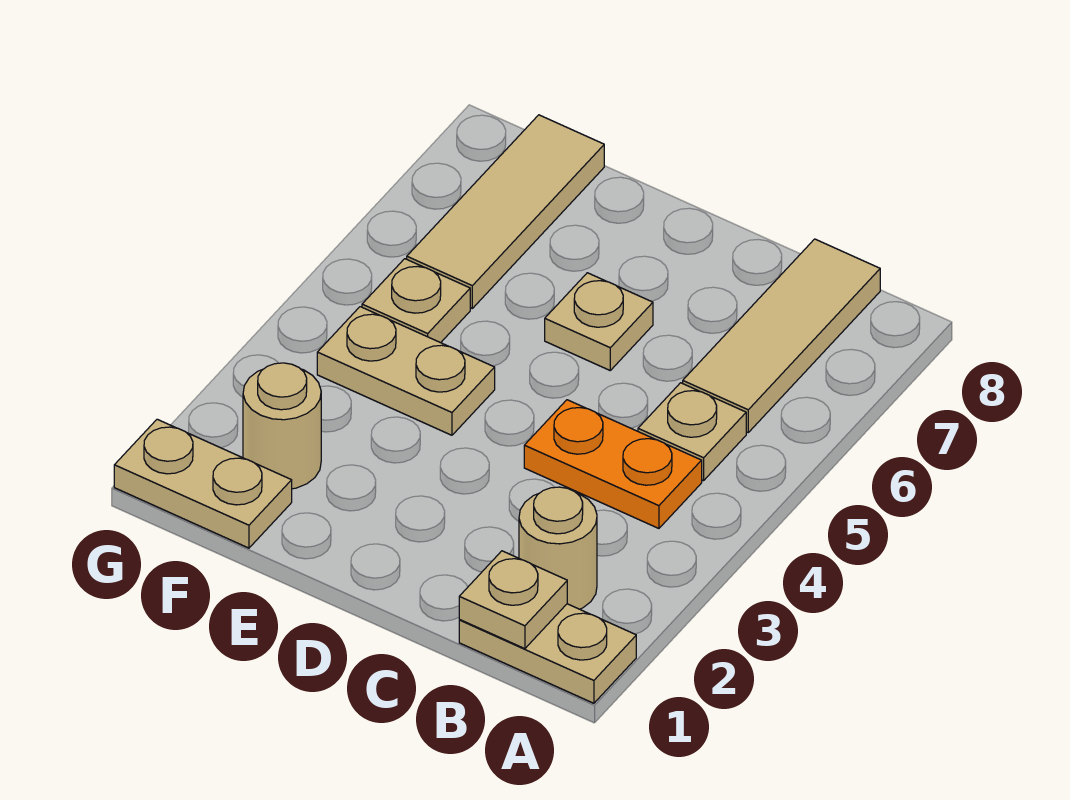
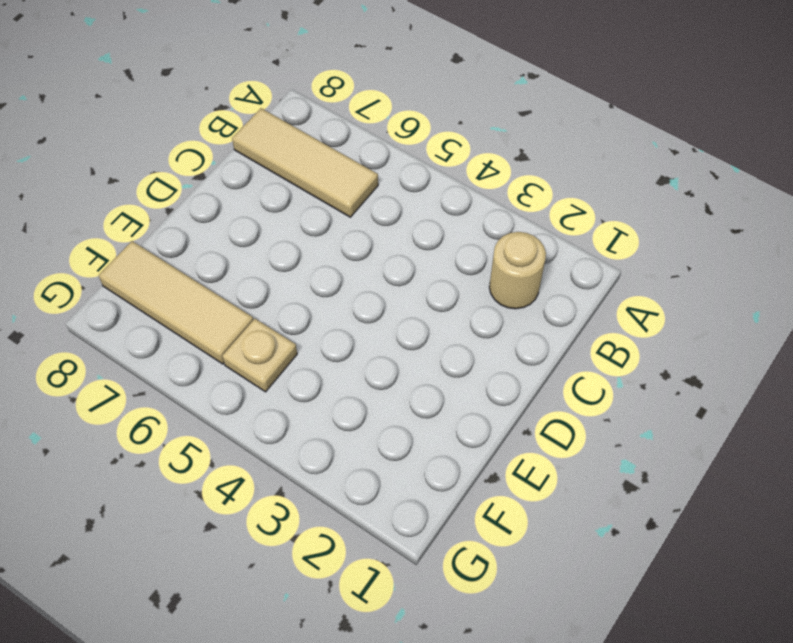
none -> tan 1x2 plate [459,604,636,703]
none -> orange 1x2 plate [524,400,702,528]
none -> tan 1x1 plate [638,383,746,481]

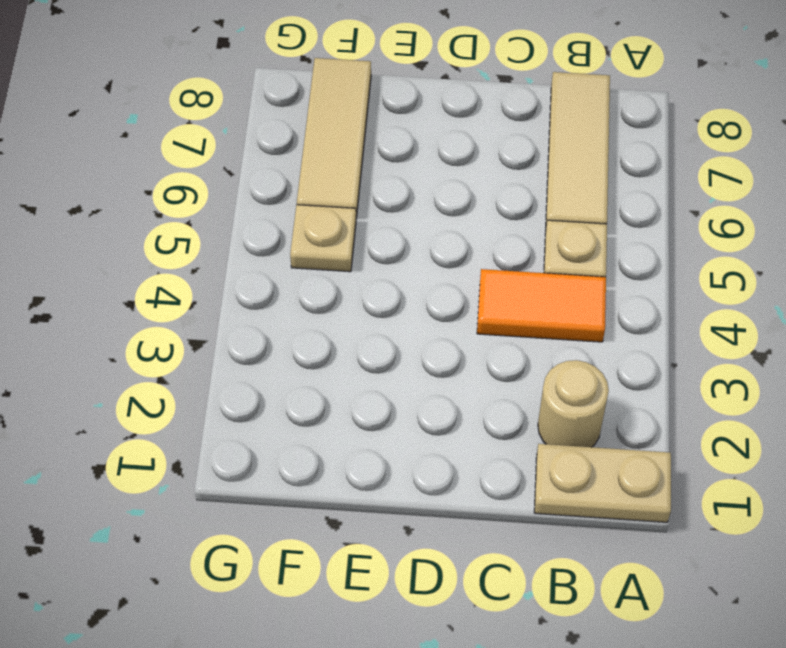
orange 1x2 tile [477,269,606,342] -> orange 1x2 plate [524,400,702,528]
none -> tan 1x1 plate [545,273,653,370]
none -> tan 1x2 plate [317,307,495,435]
none -> tan 1x2 plate [114,419,292,548]

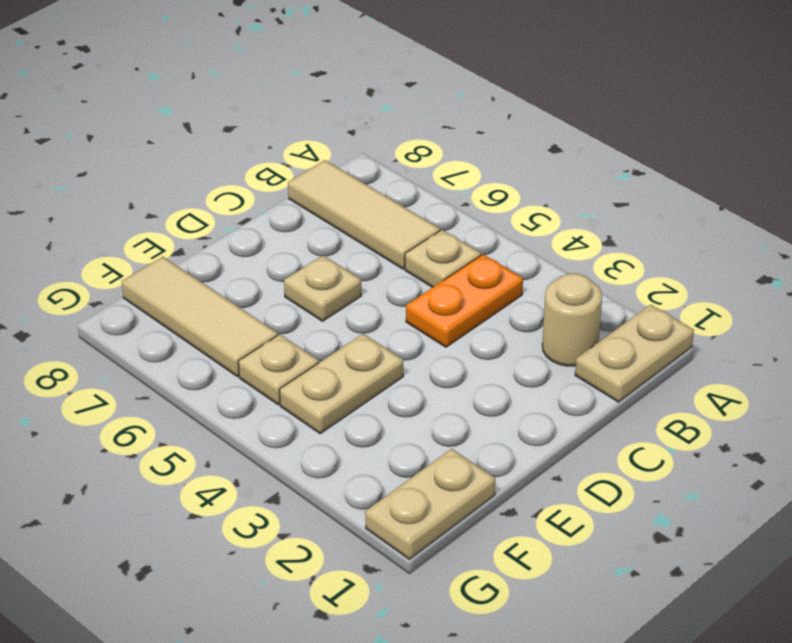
none -> tan 1x1 round brick [243,363,321,489]
none -> tan 1x1 plate [459,551,567,649]

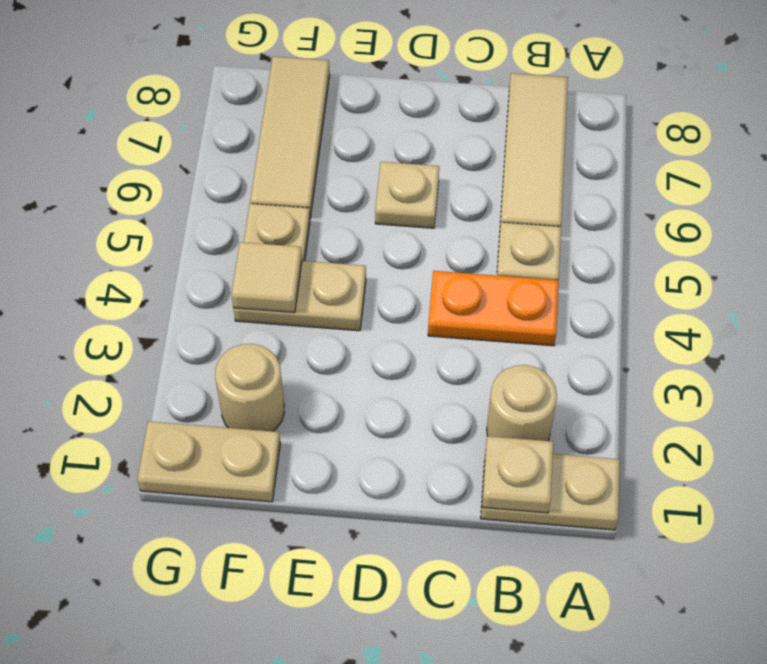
tan 1x1 tile [231,242,302,313] -> none

